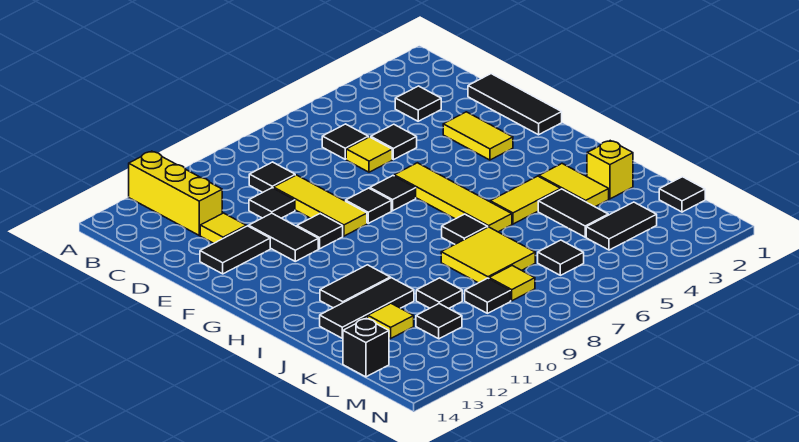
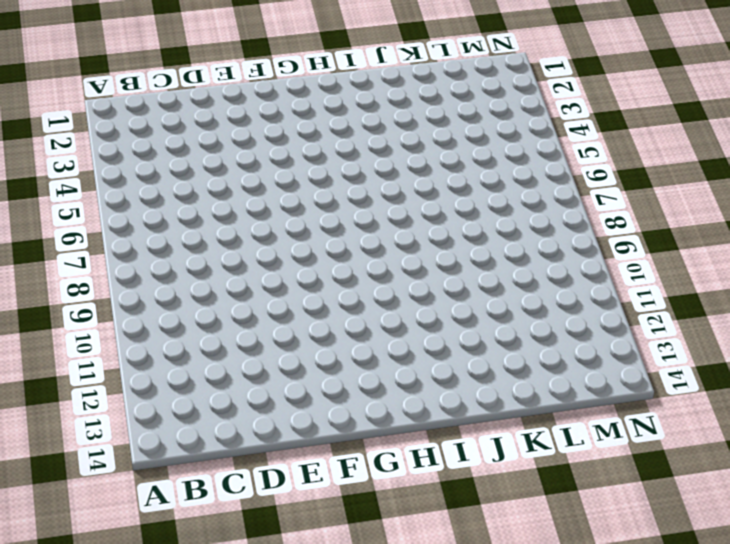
none -> yellow 1x3 brick [129,151,222,235]
none -> black 1x1 tile [395,86,441,121]
none -> black 1x1 tile [322,124,368,159]
none -> black 1x1 tile [249,162,295,193]

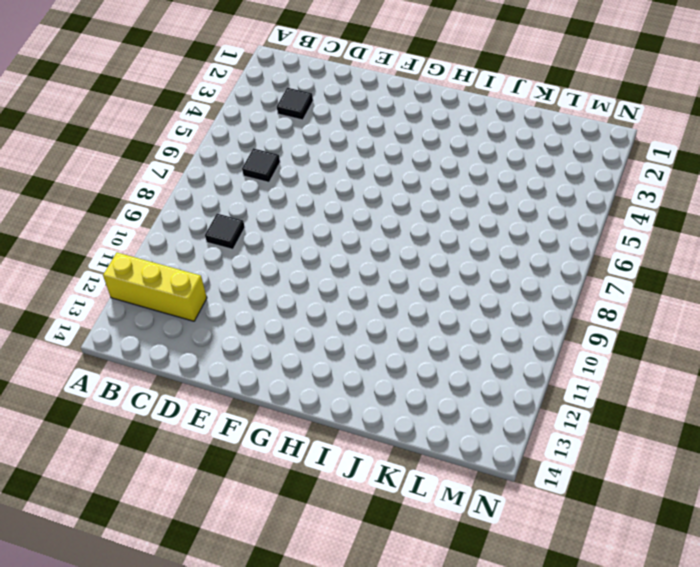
none -> black 1x3 tile [468,74,562,135]
none -> black 1x1 tile [371,124,417,160]
none -> yellow 1x1 tile [346,137,392,172]
none -> yellow 1x3 tile [273,175,367,236]

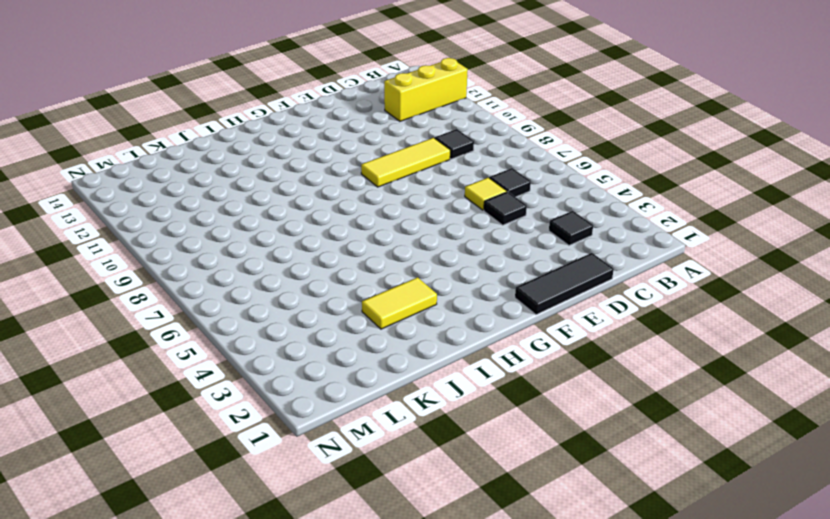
none -> black 1x1 tile [249,188,295,218]
none -> yellow 1x1 tile [200,213,246,243]
none -> yellow 1x2 tile [443,112,513,160]
none -> black 1x2 tile [249,213,318,261]

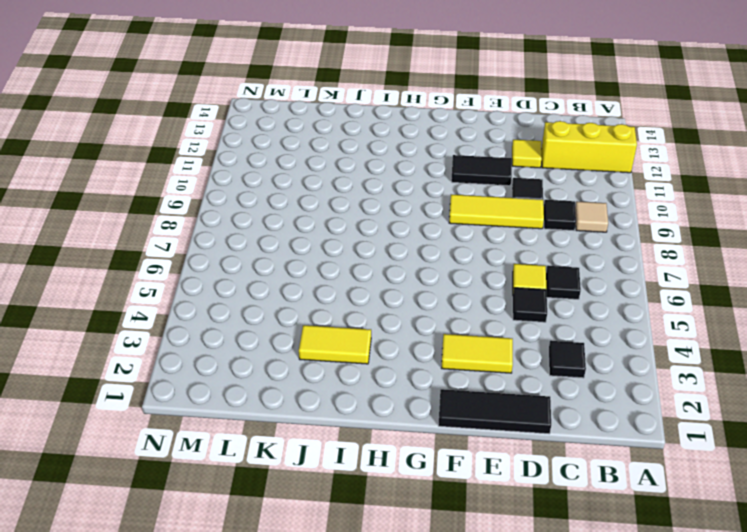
tan 1x1 tile [575,201,608,232] -> none
none -> black 1x2 tile [200,226,270,274]
none -> yellow 1x4 tile [394,163,512,232]
none -> black 1x1 tile [370,176,416,211]
none -> black 1x1 tile [346,188,391,223]

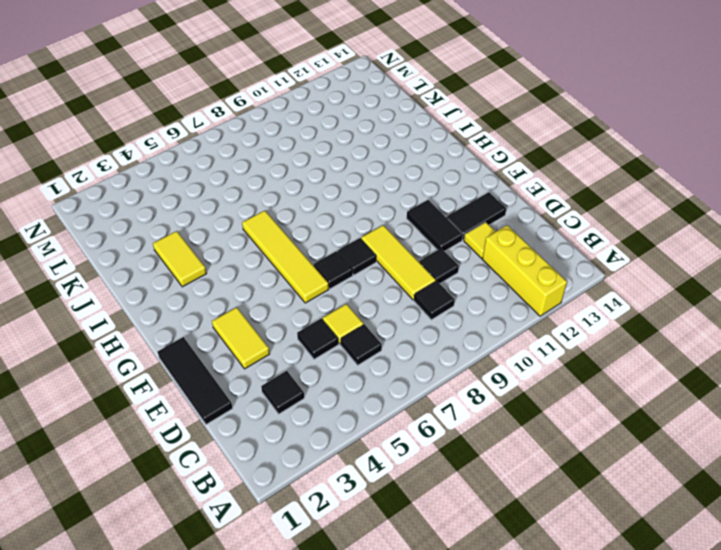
none -> black 1x1 tile [297,214,343,249]
none -> yellow 1x2 tile [490,176,561,224]
none -> black 1x1 tile [442,214,488,244]
none -> black 1x2 tile [320,265,390,308]

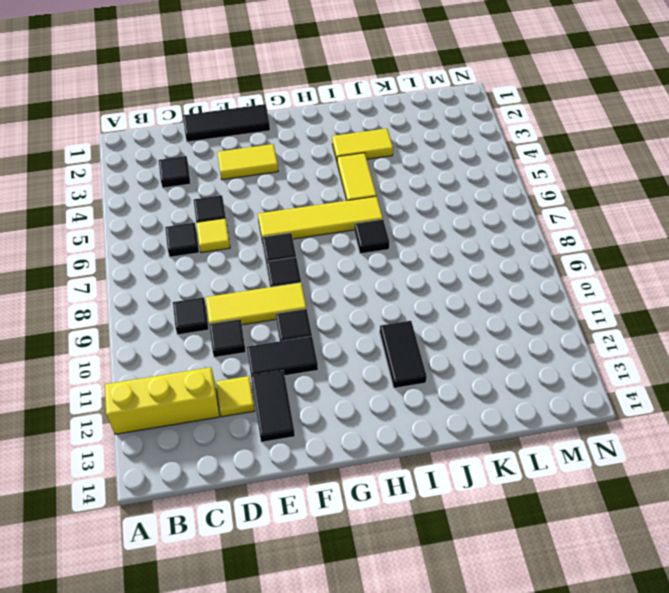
none -> yellow 1x1 brick [587,141,633,199]
none -> black 1x2 tile [538,189,608,237]
none -> yellow 2x2 tile [441,227,535,283]
none -> black 1x3 tile [320,278,414,338]

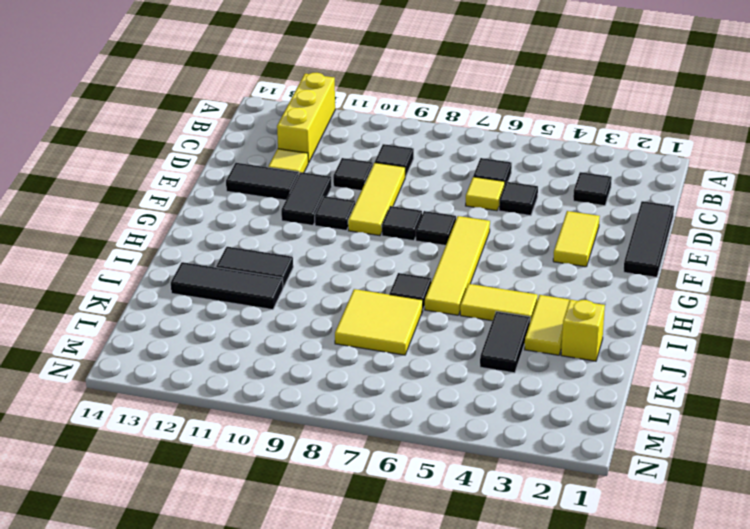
none -> black 1x1 tile [416,278,462,308]
none -> yellow 1x1 tile [368,303,414,339]
none -> black 1x1 tile [659,177,705,212]
none -> black 1x2 tile [586,202,657,250]

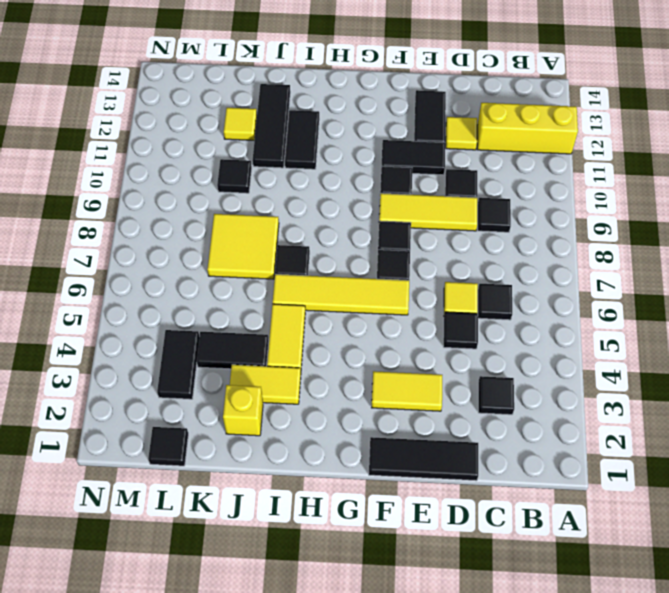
none -> black 1x1 tile [538,240,584,275]
none -> yellow 1x1 tile [489,266,535,301]
none -> black 1x1 tile [465,278,511,313]
none -> black 1x1 tile [416,304,462,339]

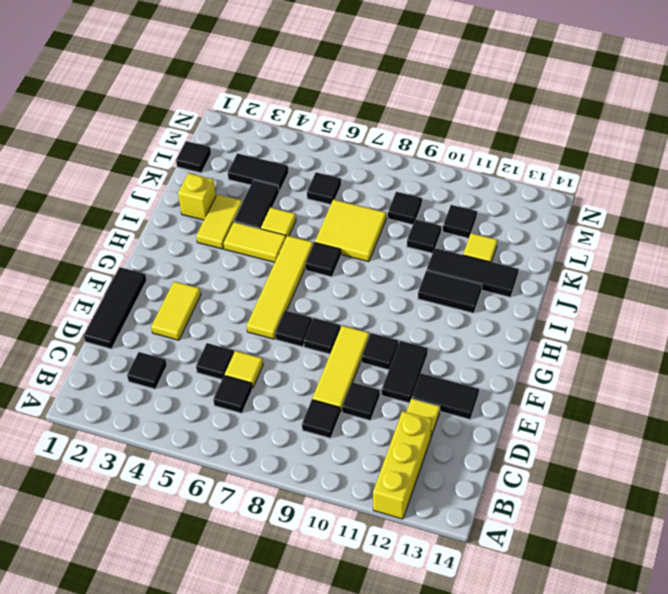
yellow 1x1 tile [261,207,296,236] -> yellow 1x1 tile moved to [489,266,535,301]
none -> black 1x1 brick [343,318,389,377]

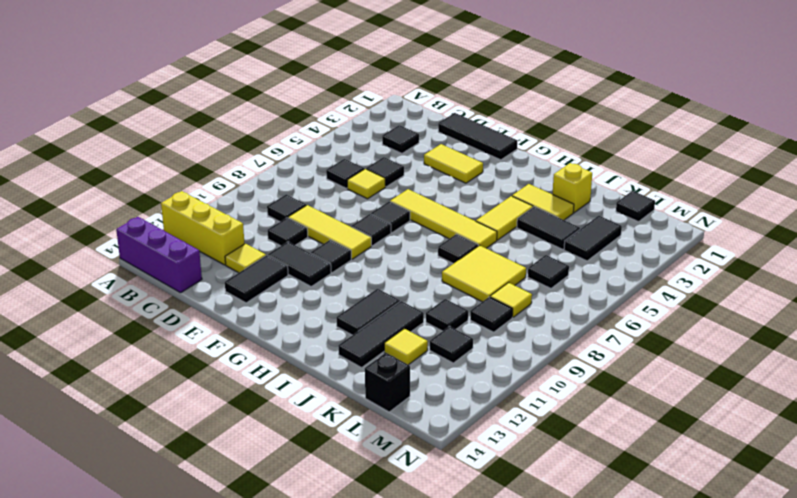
purple 1x3 brick [116,217,202,293] -> none

